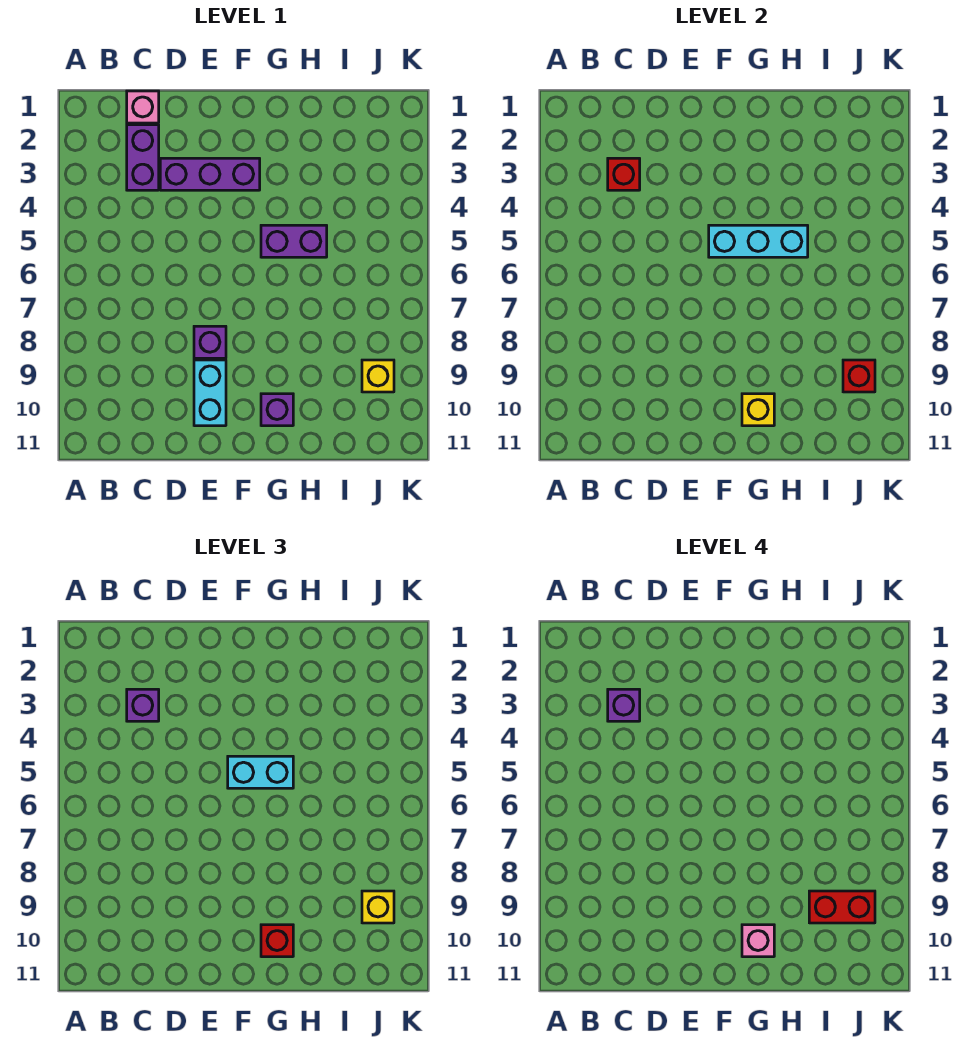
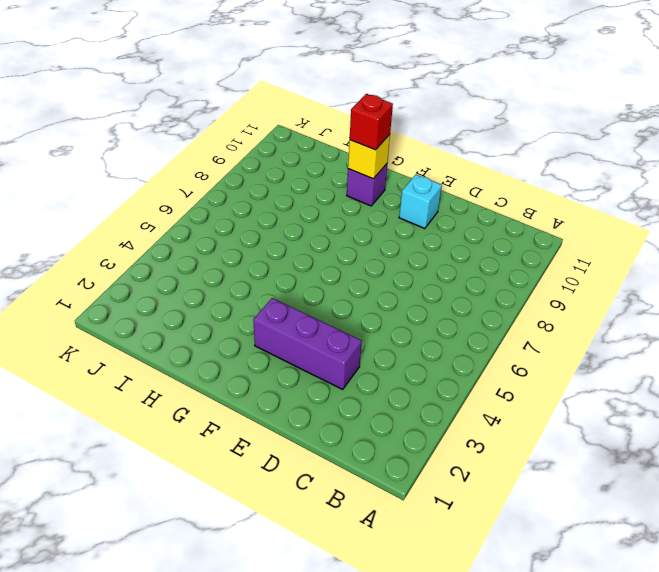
cyan 1x1 brick [399,175,442,229] -> cyan 1x2 brick [194,360,226,426]
none -> pink 1x1 brick [127,91,159,123]
none -> purple 1x2 brick [127,125,159,190]
none -> purple 1x1 brick [194,326,226,358]

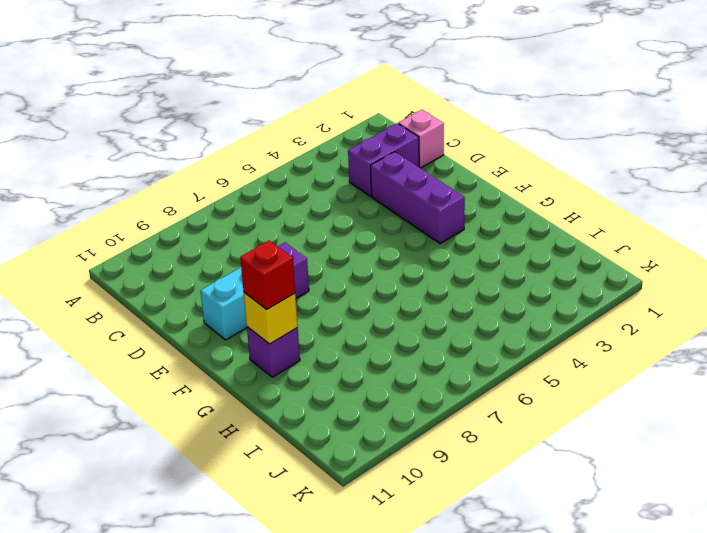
none -> purple 1x2 brick [261,225,327,257]
none -> yellow 1x1 brick [362,360,394,392]
none -> red 1x1 brick [608,158,640,190]

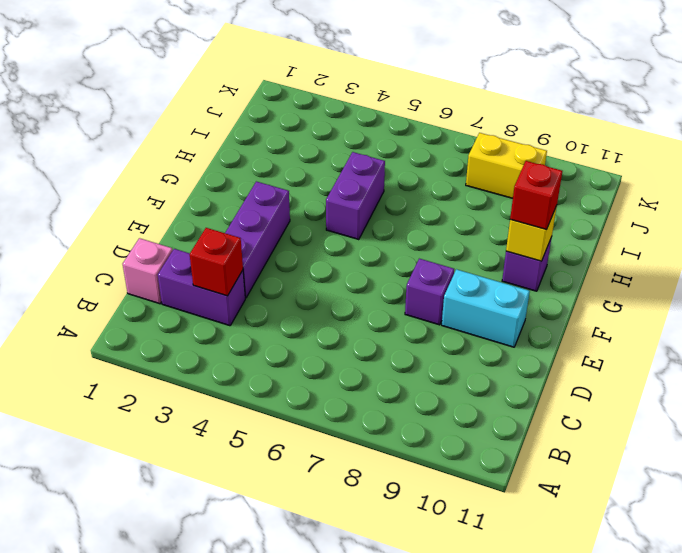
yellow 1x2 brick [466,133,547,198] -> yellow 1x1 brick [362,360,394,392]
none -> cyan 1x3 brick [709,225,808,257]
none -> red 1x1 brick [843,360,875,392]
none -> purple 1x1 brick [127,689,159,721]

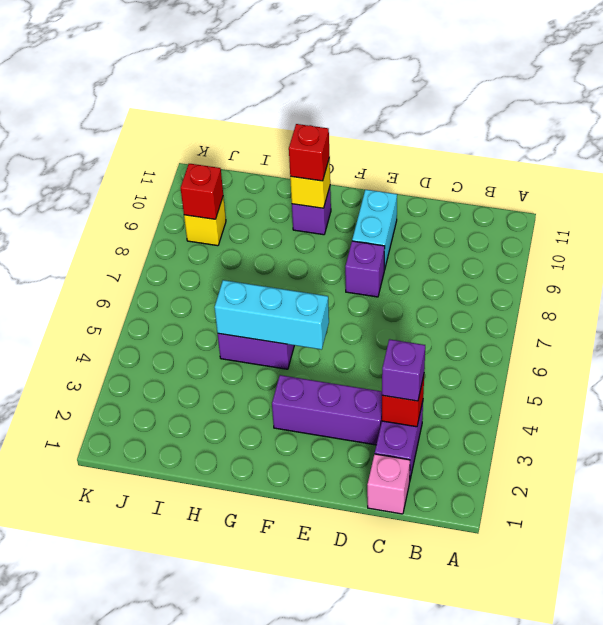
none -> cyan 1x2 brick [228,756,293,788]
none -> yellow 1x1 brick [362,891,394,923]
none -> purple 1x1 brick [608,689,640,721]

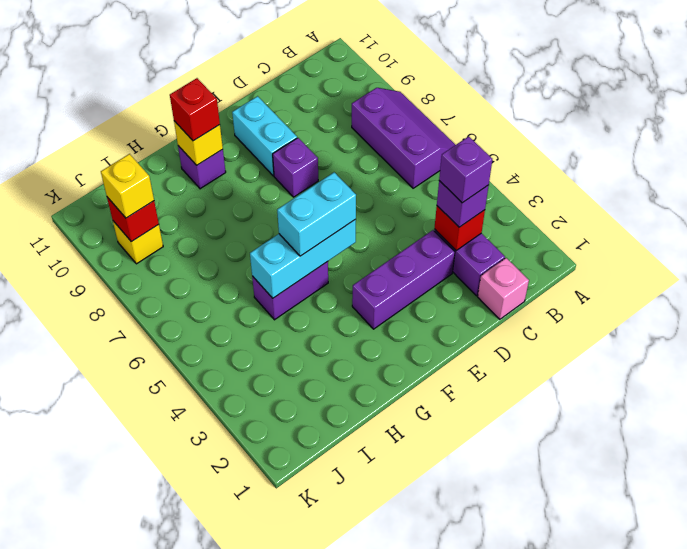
purple 2x3 slope [352,88,455,188] -> none
none -> pink 1x1 brick [742,925,774,957]
none -> red 1x2 brick [809,891,875,923]

